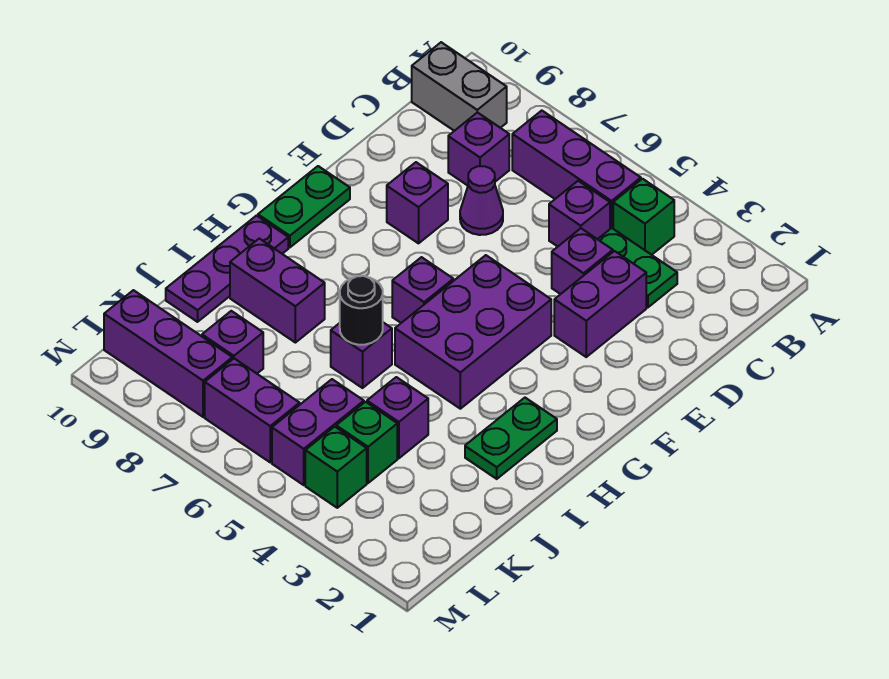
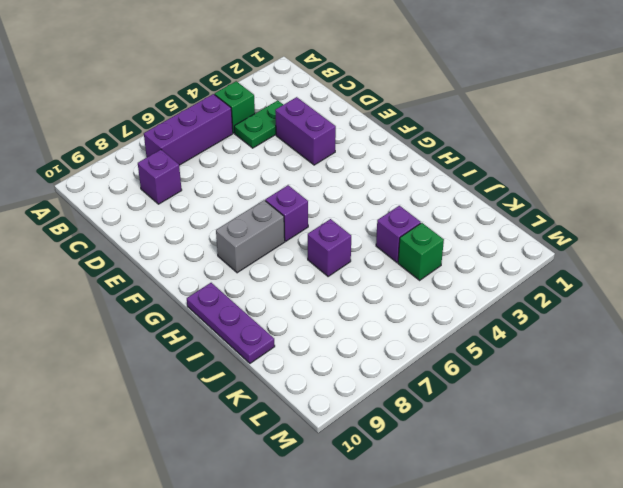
grey 1x2 brick [216,200,285,273] -> grey 1x2 brick moved to [412,42,507,131]
none -> purple 1x1 brick [549,181,610,247]
none -> purple 1x1 brick [552,228,613,294]
none -> purple 1x1 cone [460,166,503,235]

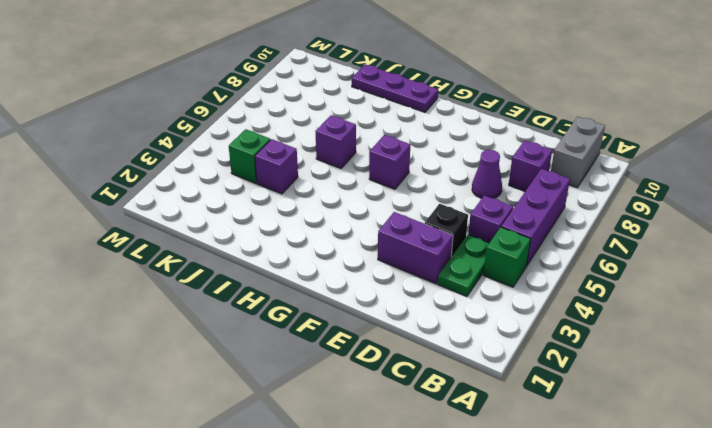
black 1x1 brick [425,204,468,257] -> purple 1x1 brick [552,228,613,294]
none -> purple 1x1 brick [387,162,448,243]
none -> purple 2x3 brick [395,255,551,409]
none -> green 1x2 plate [258,166,350,248]

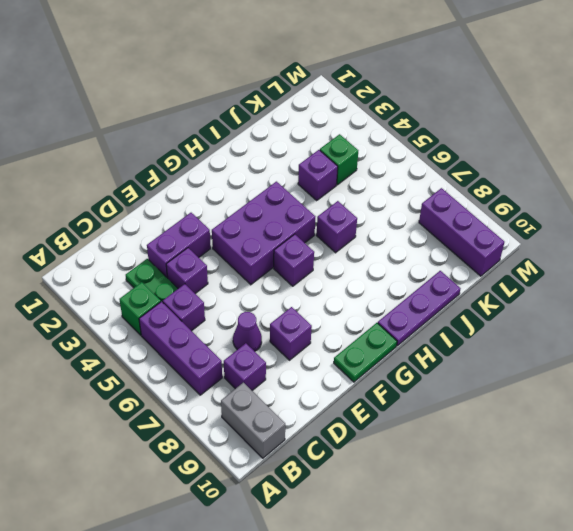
none -> green 1x2 plate [465,398,557,479]
none -> purple 1x2 brick [230,239,325,343]
none -> purple 1x2 brick [272,379,364,485]

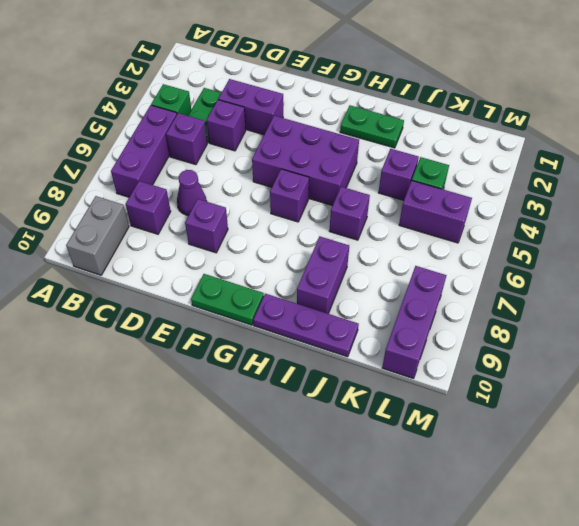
none -> purple 1x1 brick [202,311,263,373]
none -> green 1x1 brick [305,427,367,508]
none -> purple 1x2 brick [205,359,300,462]

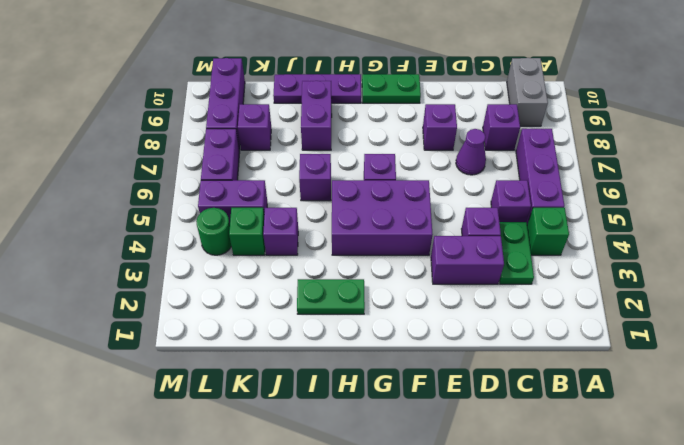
green 1x1 round brick [196,208,231,255] -> green 1x1 brick [305,427,367,508]
none -> black 1x1 round brick [340,276,383,345]

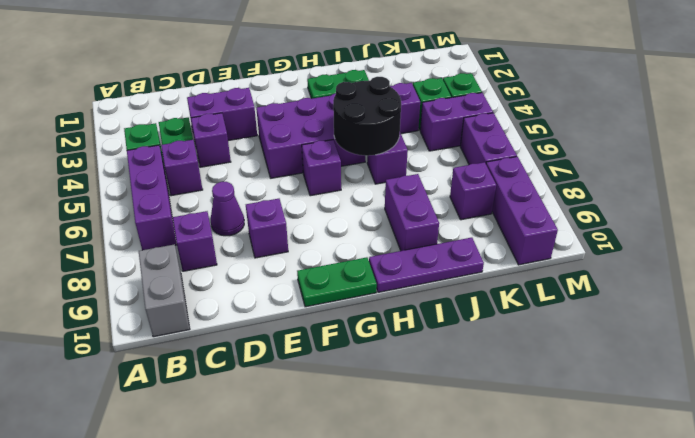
black 2x2 round brick [333,77,401,156] -> black 1x1 round brick [340,276,383,345]

